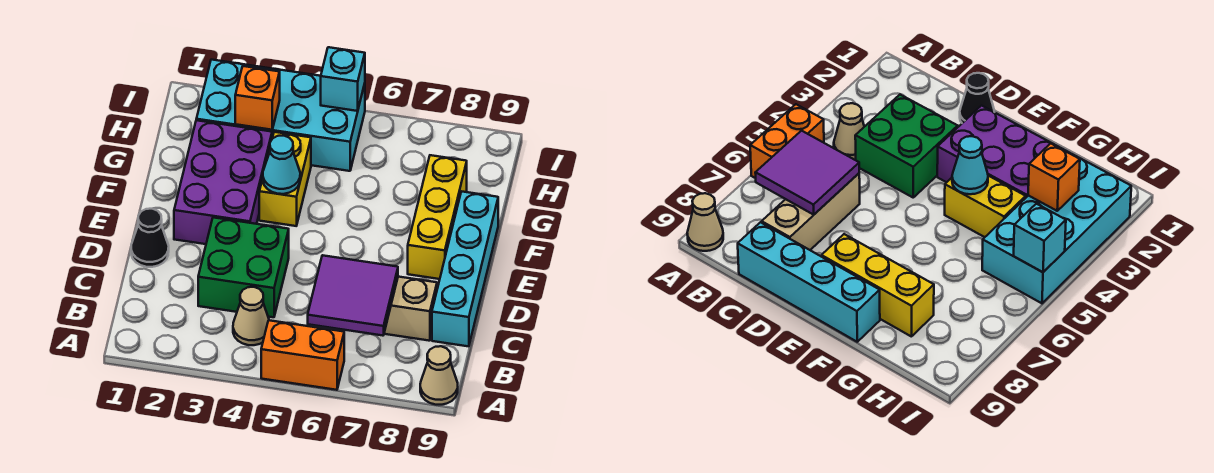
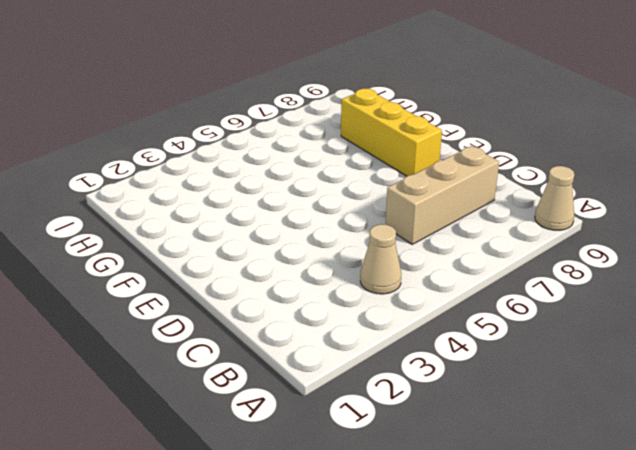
none -> orange 1x2 brick [261,320,344,390]
none -> green 2x2 brick [198,217,289,317]
none -> cyan 1x4 brick [432,191,498,346]

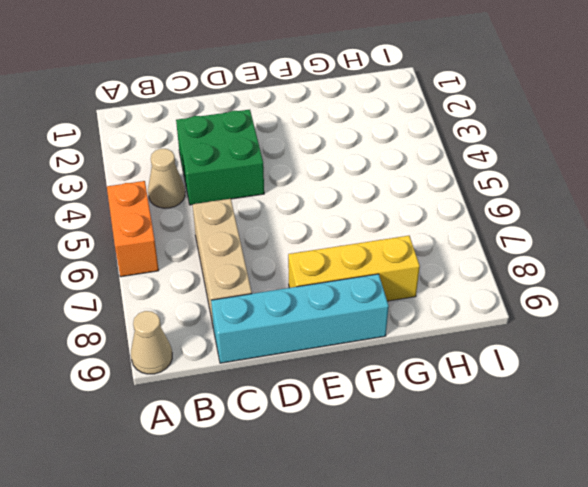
none -> black 1x1 cone [131,209,169,267]
none -> purple 2x3 brick [174,120,272,244]
none -> yellow 1x2 brick [259,132,311,226]

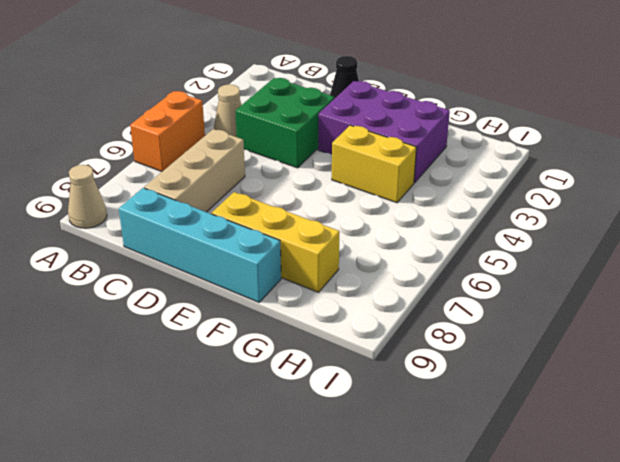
none -> cyan 2x4 brick [196,60,365,171]
none -> purple 2x2 tile [308,255,398,336]
none -> cyan 1x1 cone [263,136,300,194]

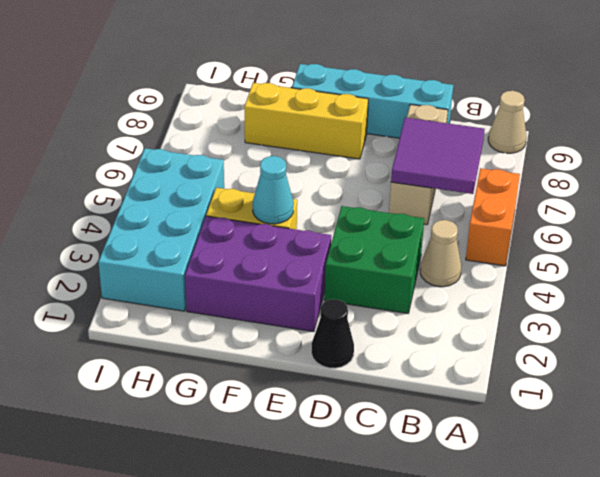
none -> orange 1x1 brick [235,66,280,130]
none -> cyan 1x1 brick [321,47,365,111]

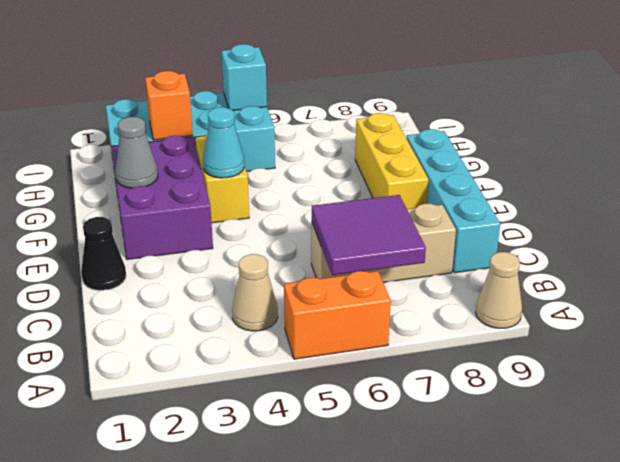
grey 1x1 cone [115,117,158,188] -> none
none -> green 2x2 brick [198,217,289,317]

